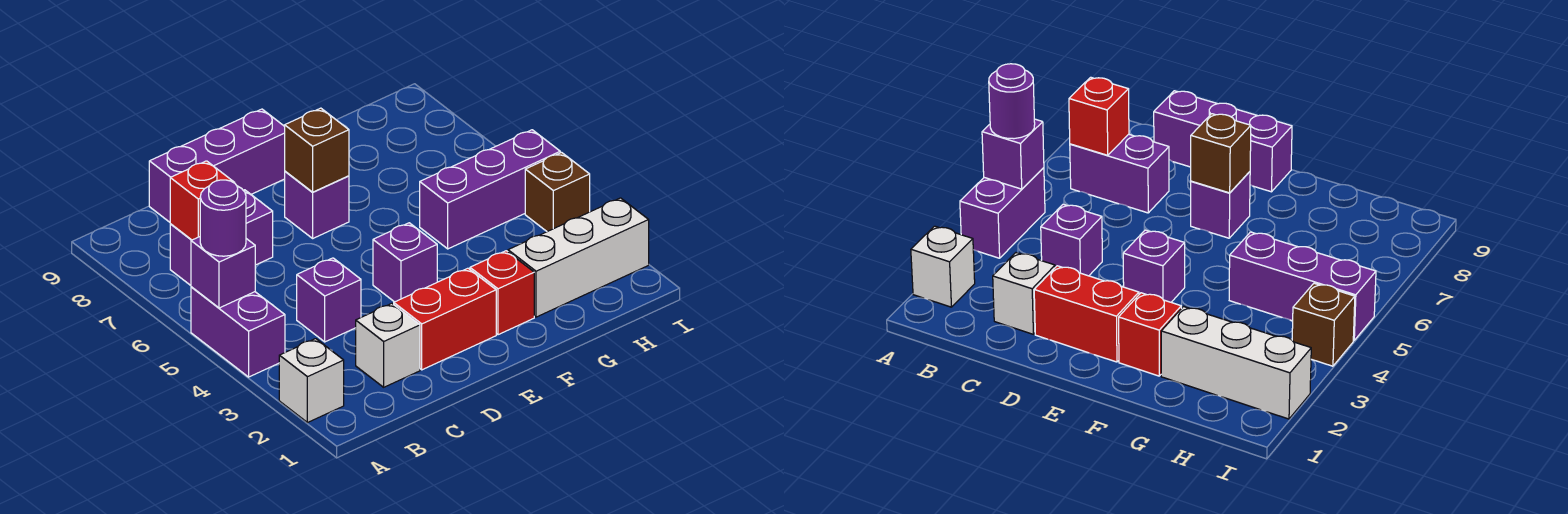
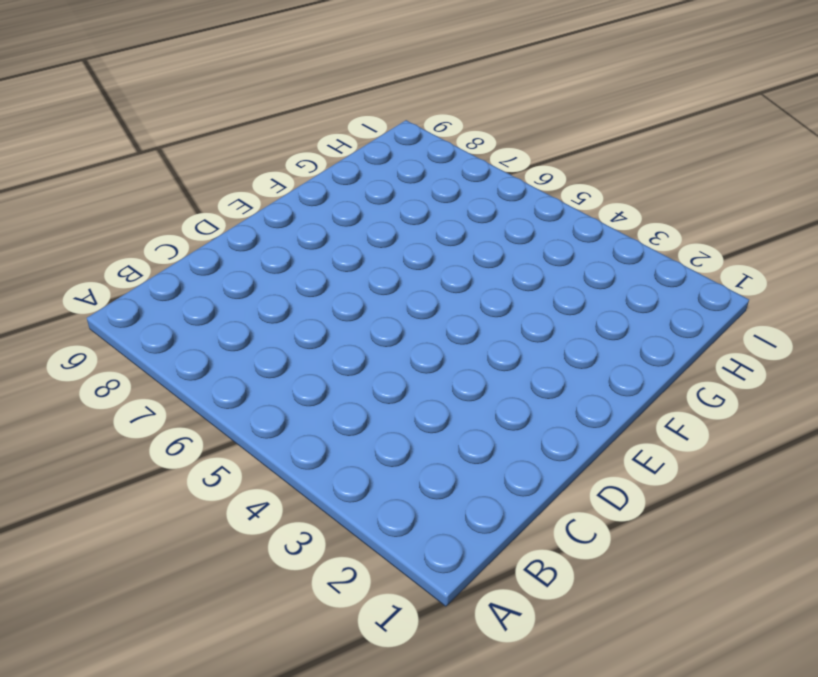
none -> white 1x1 brick [279,339,344,423]
none -> purple 1x2 brick [191,287,285,377]
none -> purple 1x2 brick [170,190,273,285]

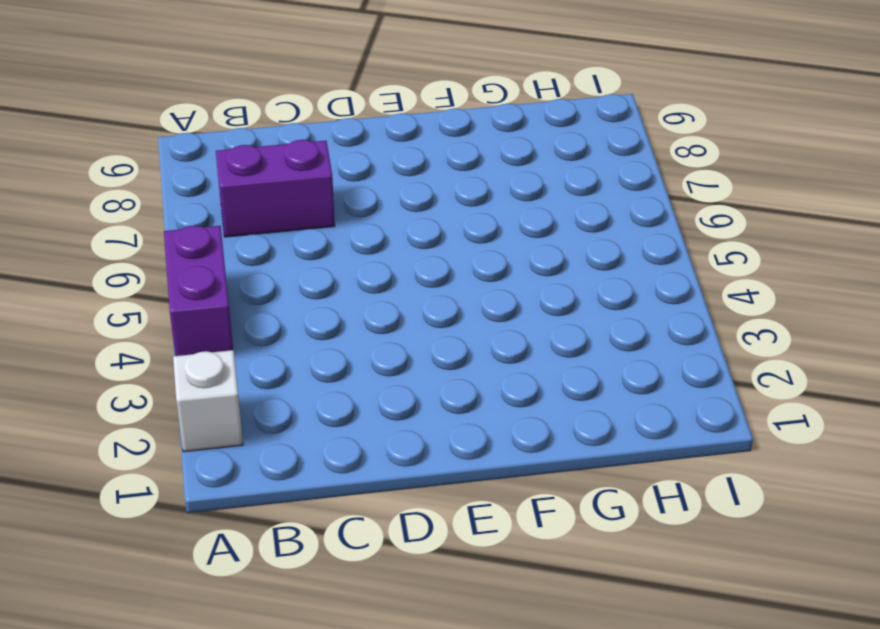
none -> white 1x1 brick [356,303,420,387]
none -> purple 1x1 brick [297,258,361,342]
none -> purple 1x3 brick [149,109,285,222]

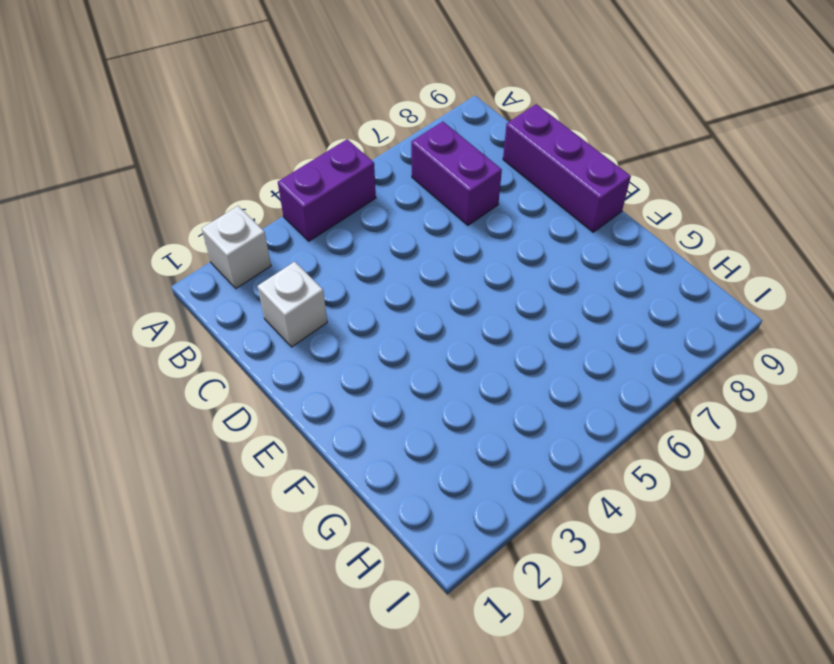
none -> purple 1x1 brick [297,258,361,342]
none -> red 1x2 brick [394,268,496,370]
none -> purple 1x1 brick [373,223,437,302]

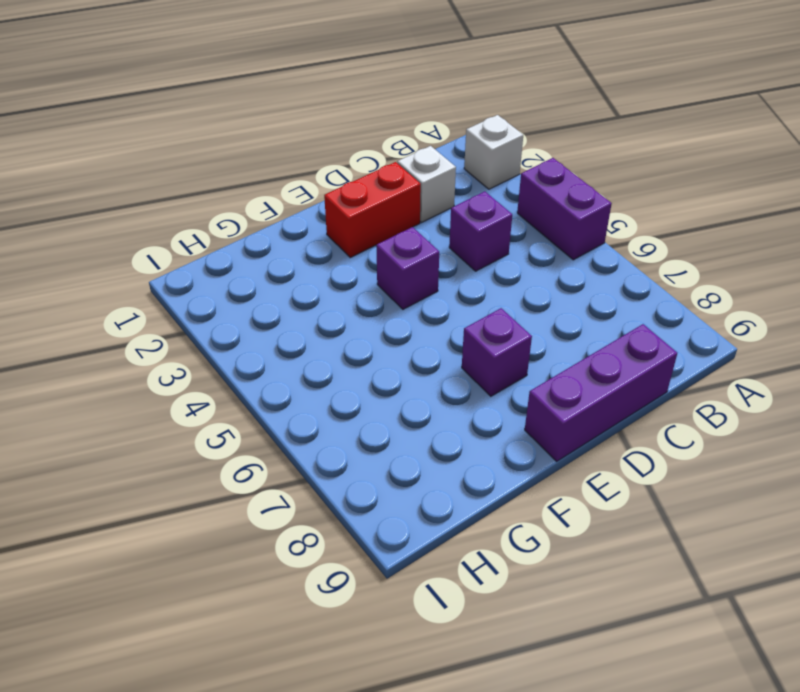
none -> purple 1x2 brick [170,190,273,285]
none -> red 1x1 brick [470,251,534,335]
none -> white 1x3 brick [508,198,649,317]

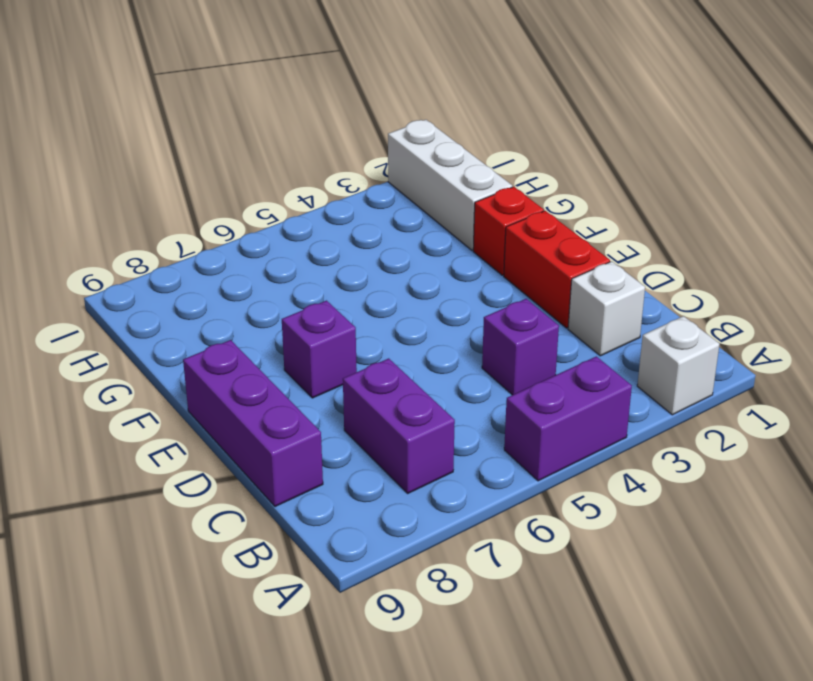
none -> purple 1x1 brick [373,223,437,302]
none -> purple 1x3 brick [420,130,560,249]
none -> brown 1x1 brick [525,153,590,232]

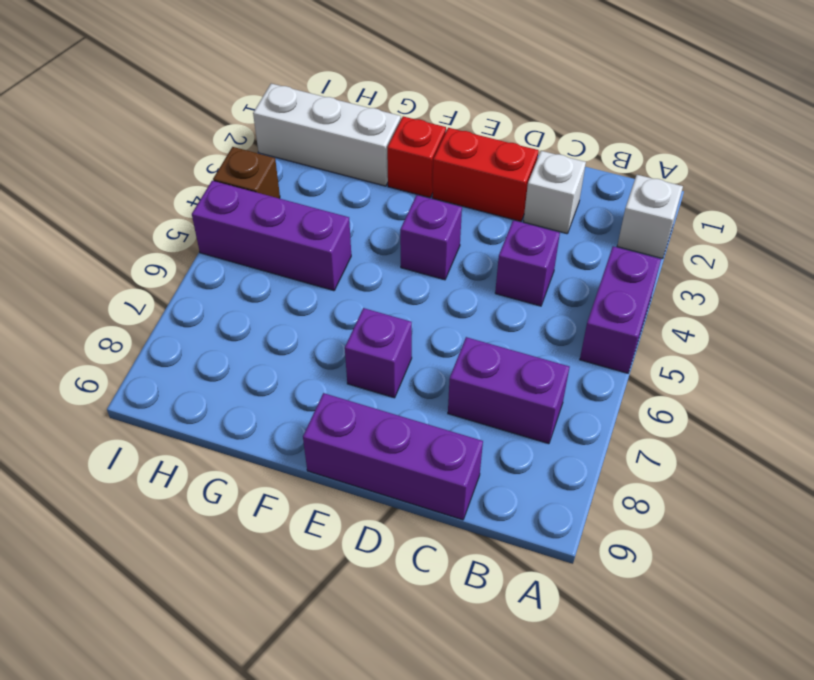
none -> purple 1x1 brick [191,237,255,308]
none -> red 1x1 brick [170,161,234,240]
none -> brown 1x1 brick [285,108,349,192]

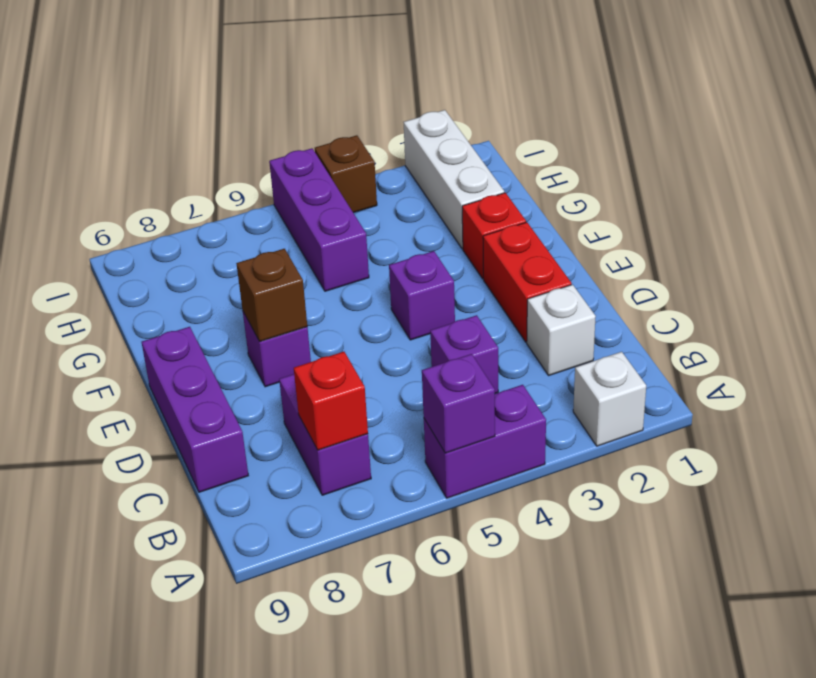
none -> purple 1x1 round brick [200,180,246,256]

